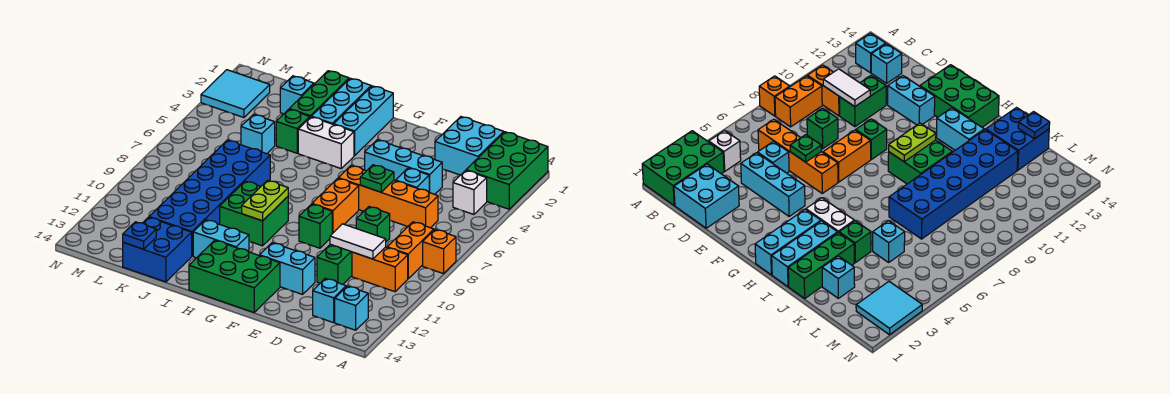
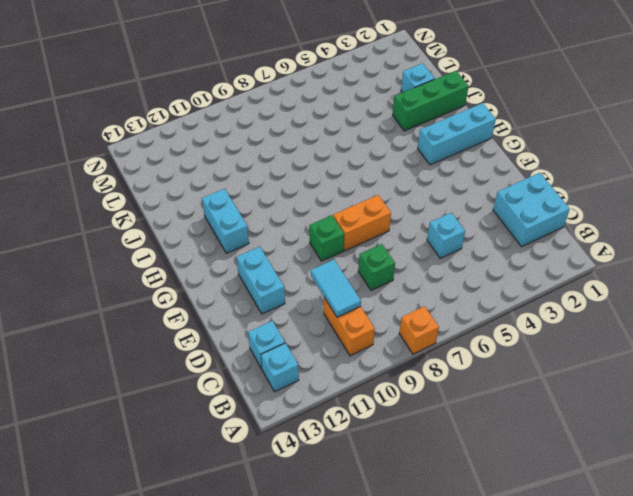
cyan 1x2 tile [311,260,361,317] -> white 1x2 tile [330,224,386,259]
none -> green 2x3 brick [466,132,548,209]
none -> white 1x1 brick [453,170,487,214]
none -> orange 1x2 brick [387,222,434,279]
none -> orange 1x4 brick [338,166,438,228]

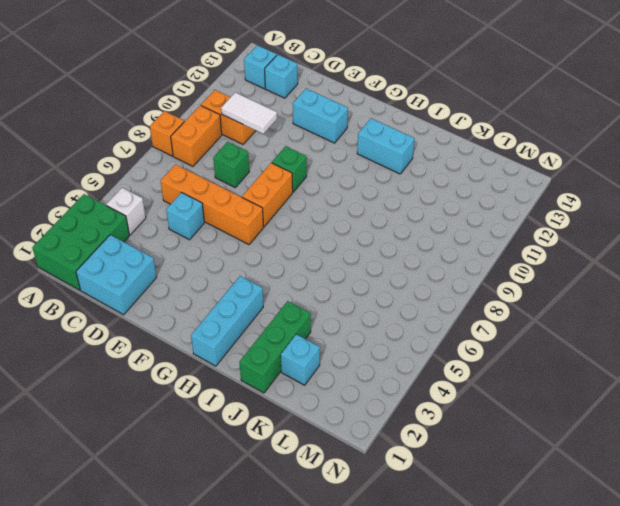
none -> cyan 1x3 brick [365,140,442,194]
none -> green 1x2 brick [317,244,352,284]
none -> green 2x3 brick [189,240,280,312]
none -> white 1x2 brick [298,117,354,168]

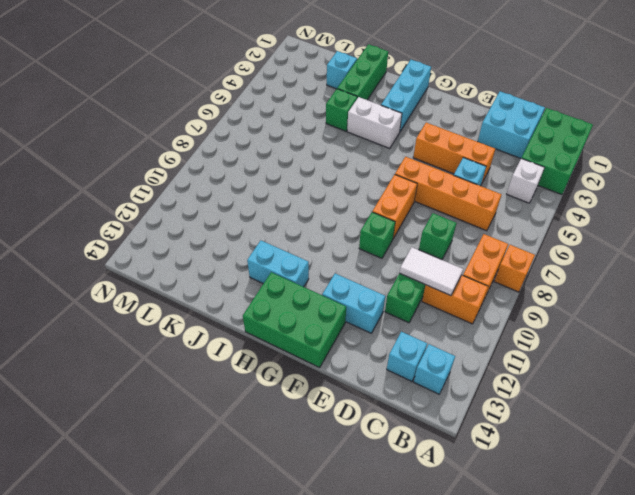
orange 1x3 brick [413,123,495,182] -> cyan 1x3 brick [365,140,442,194]
none -> green 2x2 brick [220,181,288,246]
none -> cyan 1x3 brick [311,78,371,125]
none -> blue 2x6 brick [149,140,270,256]
none -> blue 2x2 brick [123,217,192,282]

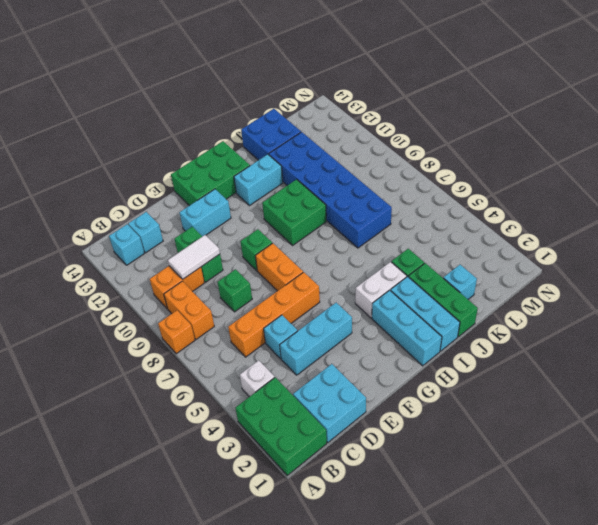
none -> cyan 1x1 brick [241,114,275,154]
none -> cyan 2x2 tile [201,70,270,117]
none -> green 1x1 plate [360,165,394,192]
none -> lime 1x2 plate [242,180,288,221]

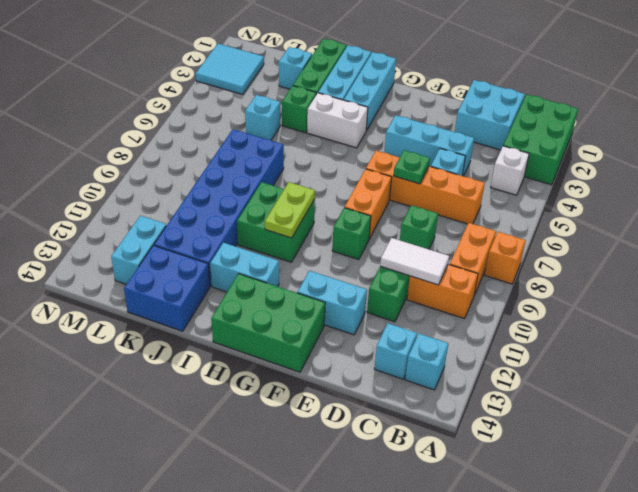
cyan 1x2 brick [111,216,166,284] -> none
none -> blue 1x1 plate [123,222,156,249]

